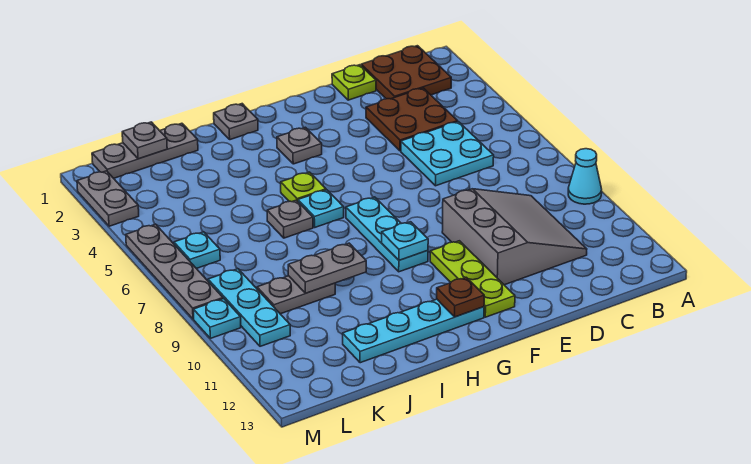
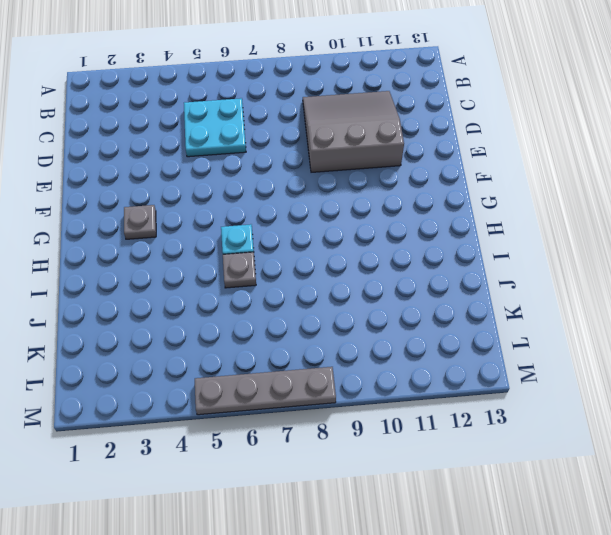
none -> cyan 1x1 cone [568,149,602,204]
none -> brown 2x2 plate [361,46,451,99]
none -> brown 2x2 plate [366,88,458,151]

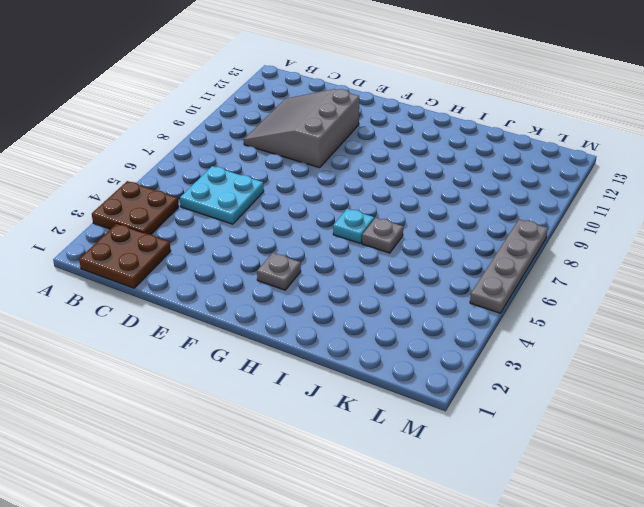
brown 2x2 plate [92,181,179,235] -> brown 2x2 plate moved to [366,88,458,151]
none -> cyan 1x1 cone [568,149,602,204]
none -> lime 1x1 plate [332,65,376,100]
none -> lime 1x3 plate [430,241,515,317]

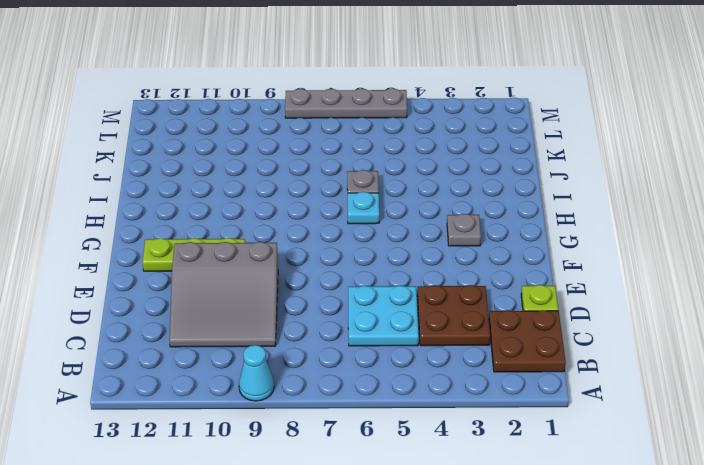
none -> cyan 1x3 plate [346,197,428,272]
none -> cyan 1x4 plate [343,299,484,363]
none -> grey 1x1 plate [214,104,258,140]

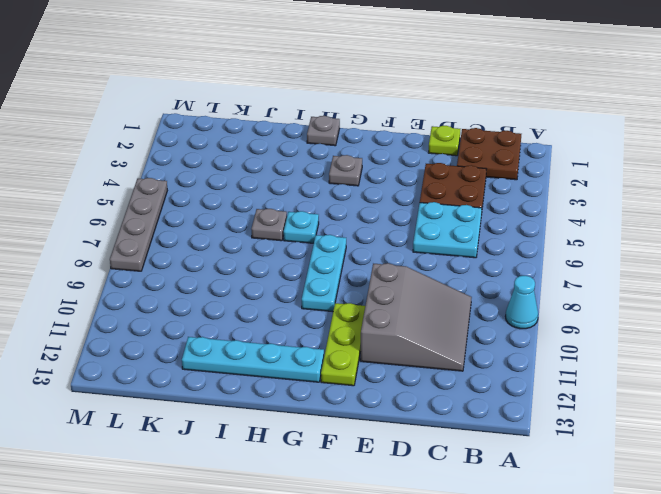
none -> lime 1x1 plate [281,172,326,202]
none -> grey 1x3 plate [92,123,198,178]
none -> grey 1x2 plate [257,276,335,314]

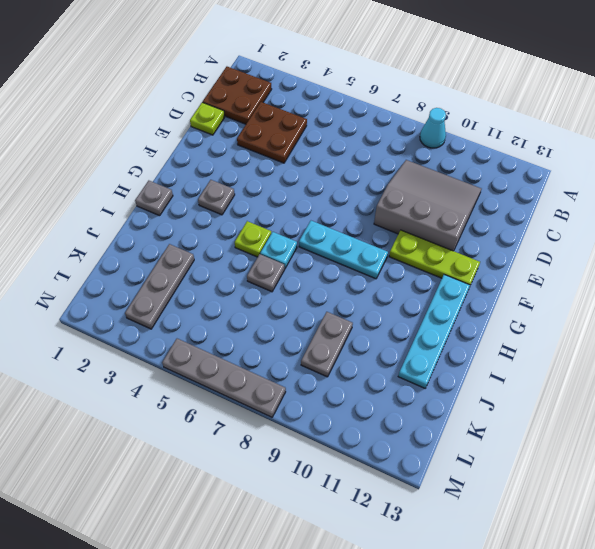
grey 1x3 plate [125,244,194,329] -> grey 1x3 plate moved to [92,123,198,178]
none -> cyan 2x2 plate [401,122,494,186]
none -> cyan 1x1 plate [174,232,220,269]
none -> cyan 1x3 plate [208,269,290,346]

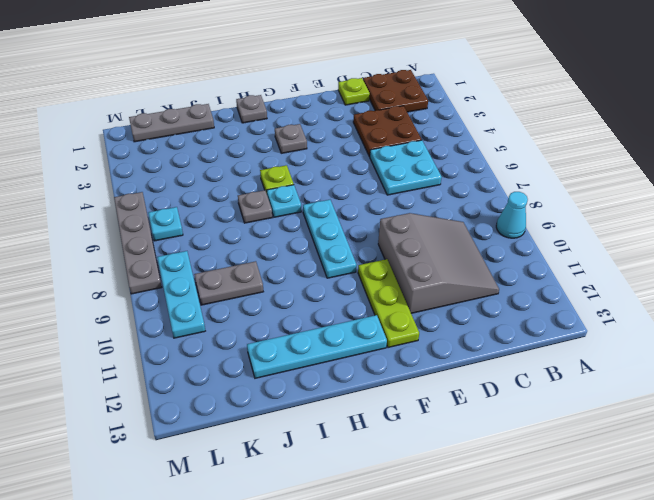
none -> grey 1x2 plate [77,171,139,226]
none -> cyan 1x1 plate [194,299,241,338]
none -> cyan 1x1 plate [382,222,428,260]

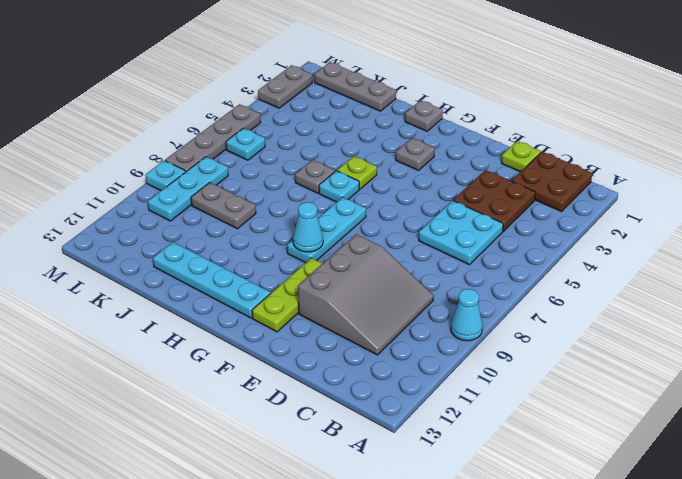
cyan 1x1 cone [293,202,323,252] -> cyan 1x1 plate [382,222,428,260]
none -> brown 1x1 plate [437,277,484,317]
none -> grey 1x2 plate [288,243,366,293]
none -> grey 1x1 plate [122,122,167,159]

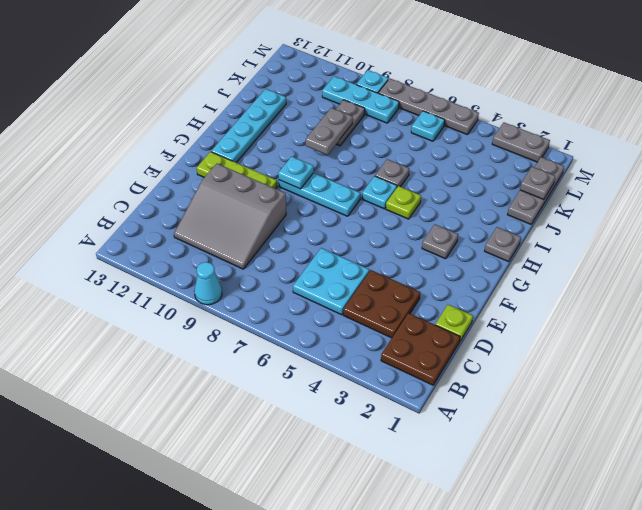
none -> brown 1x1 plate [437,277,484,317]

